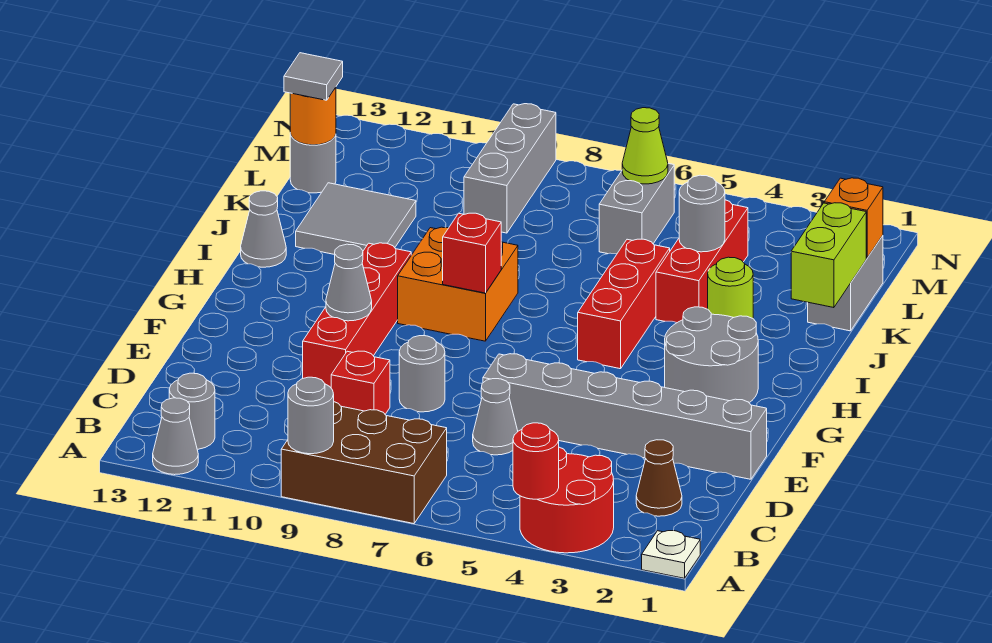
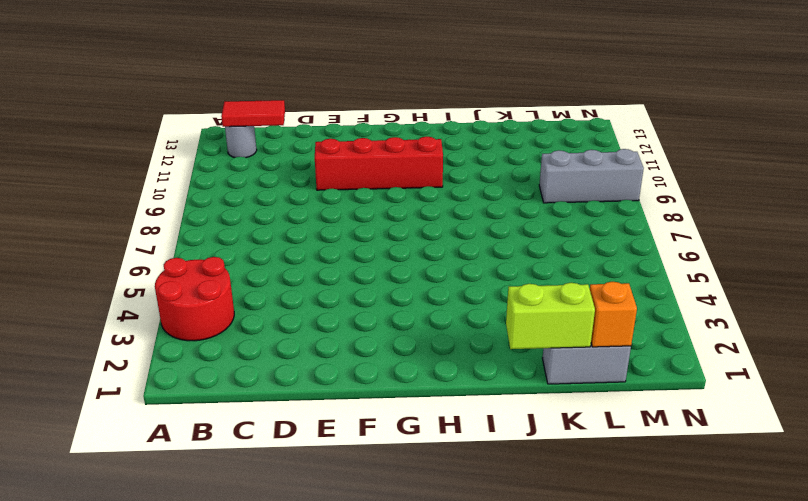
red 1x2 tile [221,100,285,127] -> none
none -> white 1x1 plate [642,531,700,578]
none -> brown 2x3 brick [281,402,447,524]
none -> grey 1x1 cone [153,398,198,475]
none -> brown 1x1 cone [636,440,682,516]

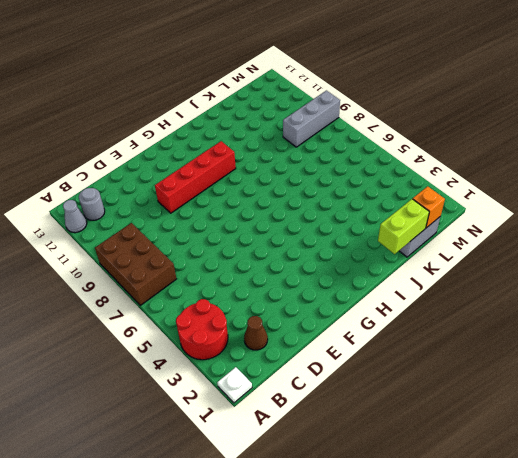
none -> grey 1x1 cone [473,379,518,455]
none -> red 1x1 brick [331,351,390,414]
none -> grey 1x6 brick [483,354,767,479]
none -> grey 1x1 round brick [399,336,445,412]

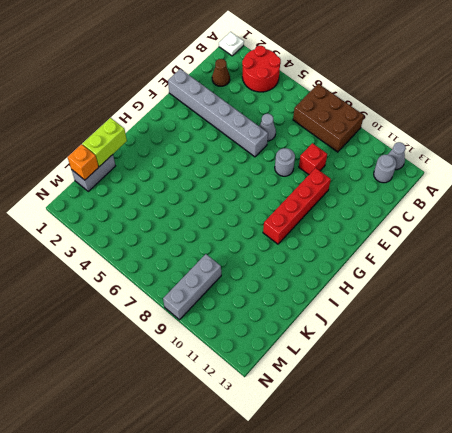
none -> grey 2x2 round brick [665,307,758,403]
none -> red 1x3 brick [578,239,670,369]
none -> orange 2x2 brick [398,227,518,341]
none -> grey 1x1 cone [241,191,286,267]

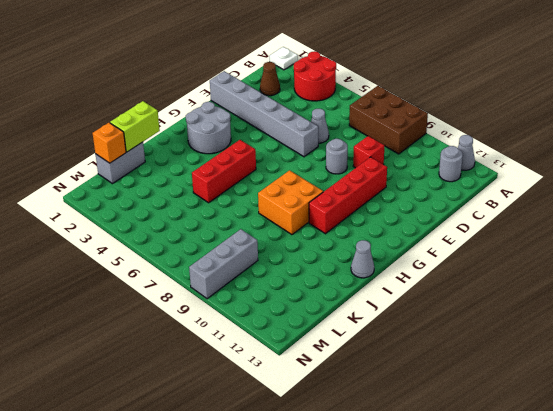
none -> lime 1x1 round brick [708,257,753,318]
none -> red 1x3 brick [656,200,748,323]
none -> grey 2x2 tile [296,183,416,255]
none -> grey 1x2 brick [599,163,674,254]

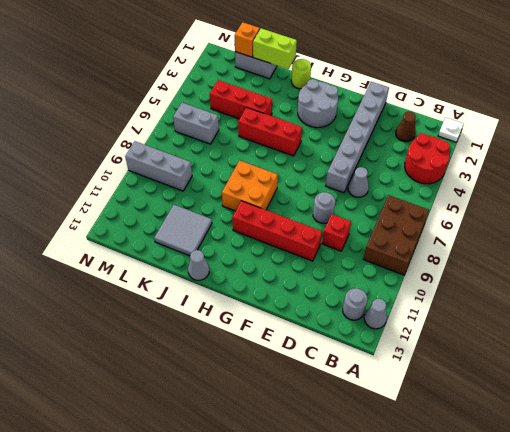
lime 1x1 round brick [291,59,311,89] -> lime 1x1 round brick moved to [708,257,753,318]
none -> grey 1x1 round brick [290,133,336,193]
none -> red 1x1 round brick [513,423,559,499]
none -> grey 1x1 round brick [288,377,334,454]
none -> grey 1x1 cone [326,244,372,321]

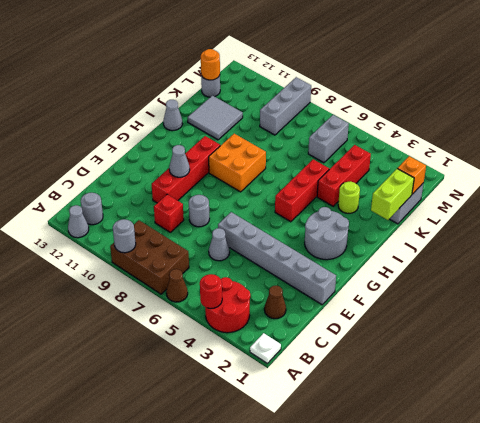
brown 1x1 cone [166,269,188,302] -> none
none -> red 1x1 brick [443,213,501,293]
none -> grey 1x1 round brick [679,175,725,252]
none -> lime 1x1 cone [622,108,668,184]
none -> grey 1x1 tile [284,53,343,100]

